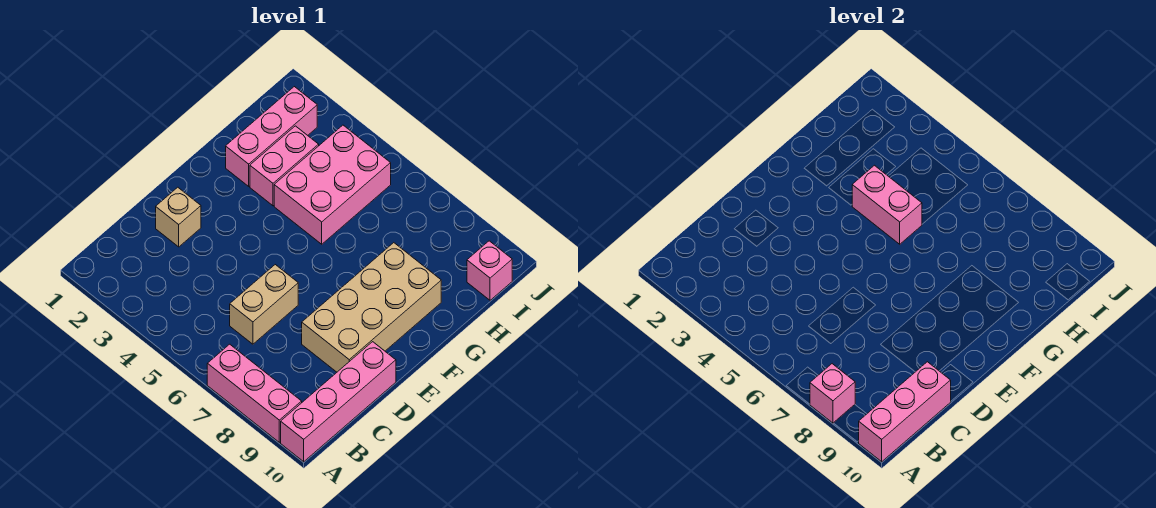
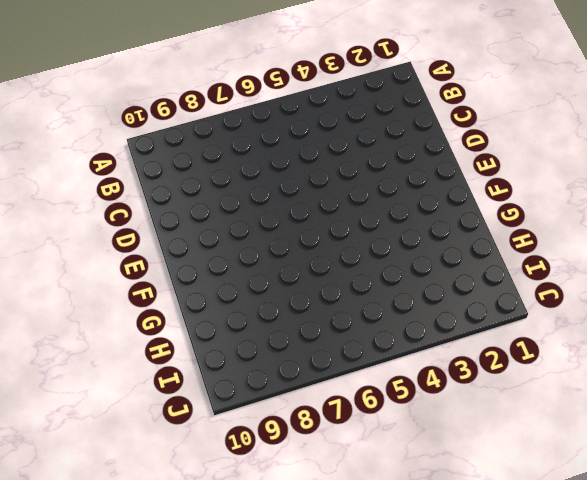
none -> pink 1x3 brick [207,344,302,442]
none -> pink 1x4 brick [281,342,396,462]
none -> tan 1x2 brick [230,265,298,344]

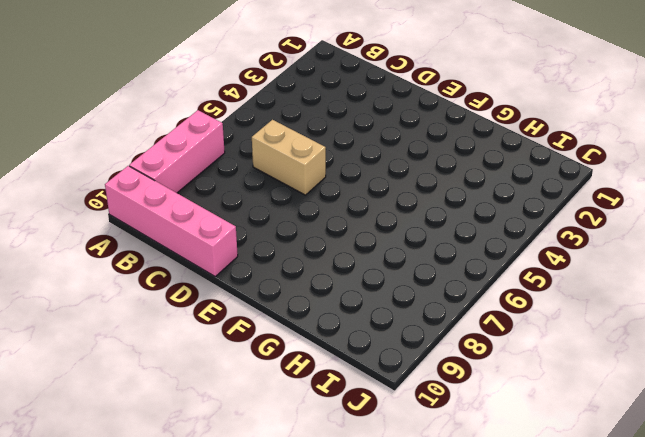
none -> tan 1x1 brick [156,187,201,247]
none -> tan 2x4 brick [302,243,441,372]
none -> pink 1x3 brick [226,87,317,186]

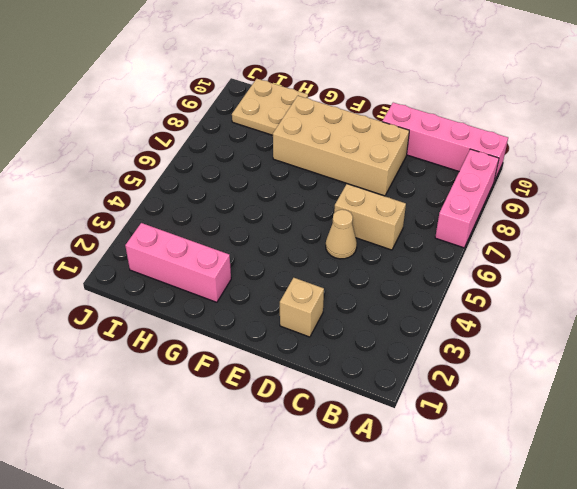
tan 1x1 cone [326,210,357,259] -> none
tan 2x2 plate [232,79,308,135] -> pink 1x1 brick [467,241,512,300]
none -> pink 1x2 brick [250,126,319,206]
none -> pink 2x3 brick [274,125,391,244]
none -> pink 1x1 brick [810,364,855,423]

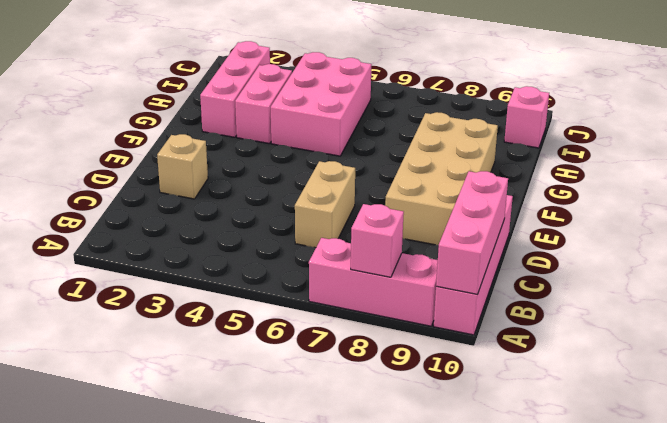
none -> pink 1x2 brick [852,165,922,244]

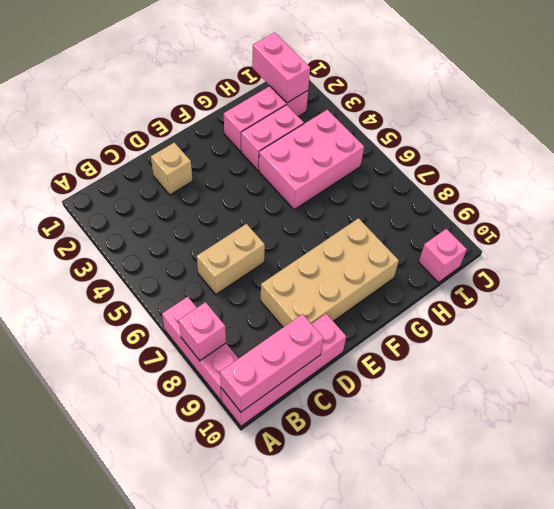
pink 1x2 brick [252,33,310,103] -> pink 1x2 brick moved to [852,165,922,244]

